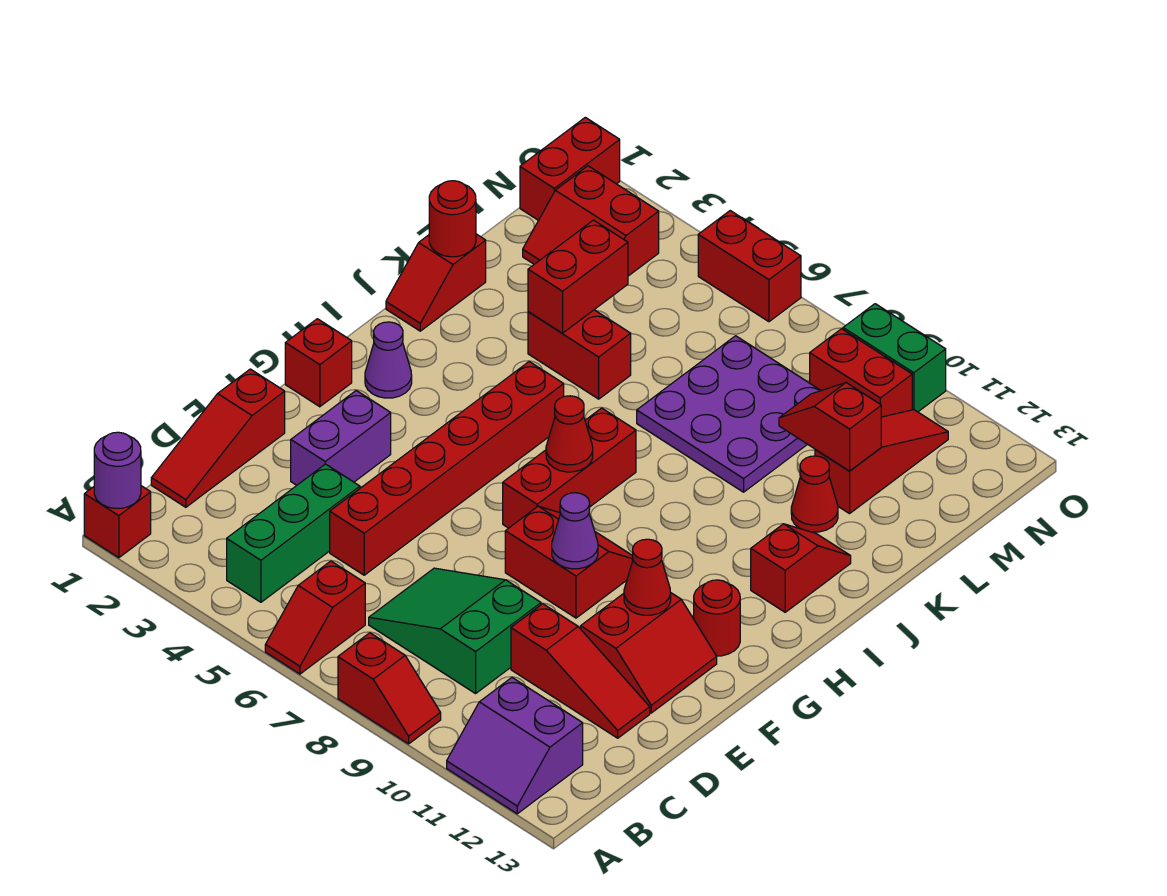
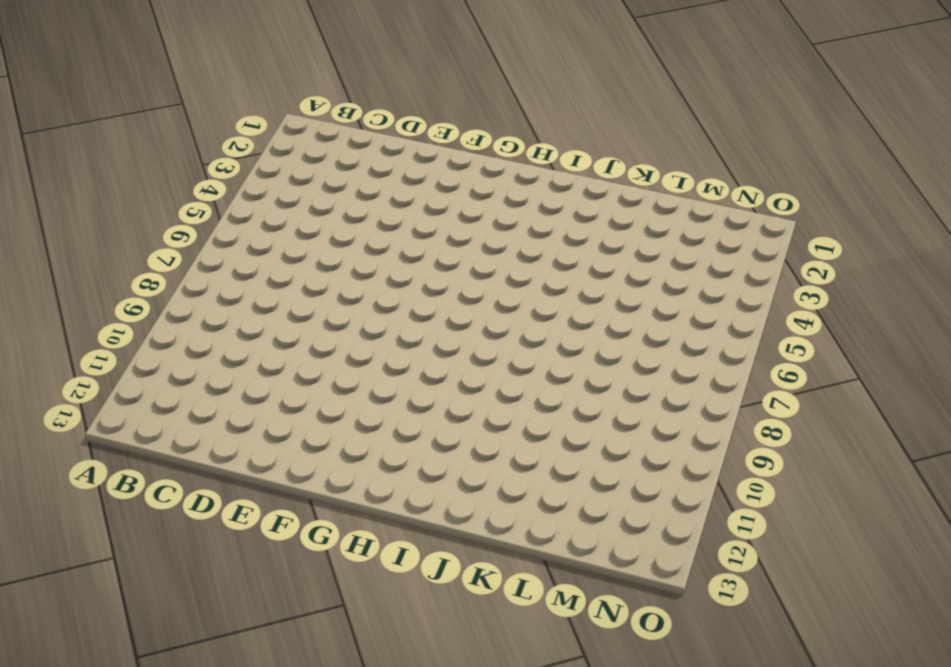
none -> red 1x1 brick [84,486,151,558]
none -> red 1x2 slope [265,561,365,674]
none -> red 1x2 slope [338,633,441,744]
none -> purple 2x2 slope [447,678,583,814]

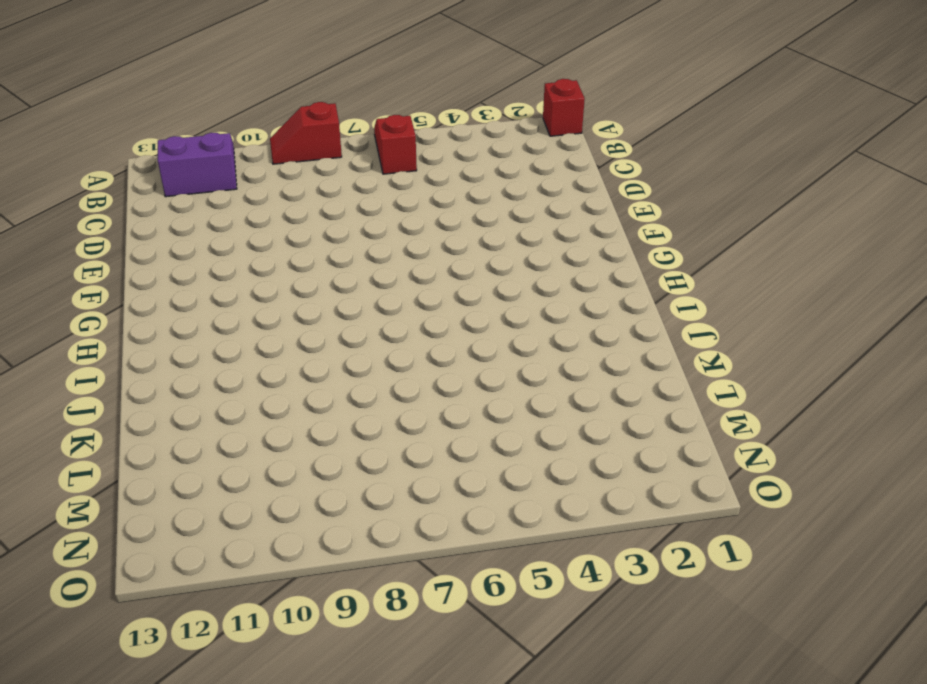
none -> green 1x3 brick [227,464,360,602]
none -> red 1x3 slope [151,369,285,507]
none -> green 2x3 slope [369,568,541,694]
none -> red 1x6 brick [330,362,564,575]

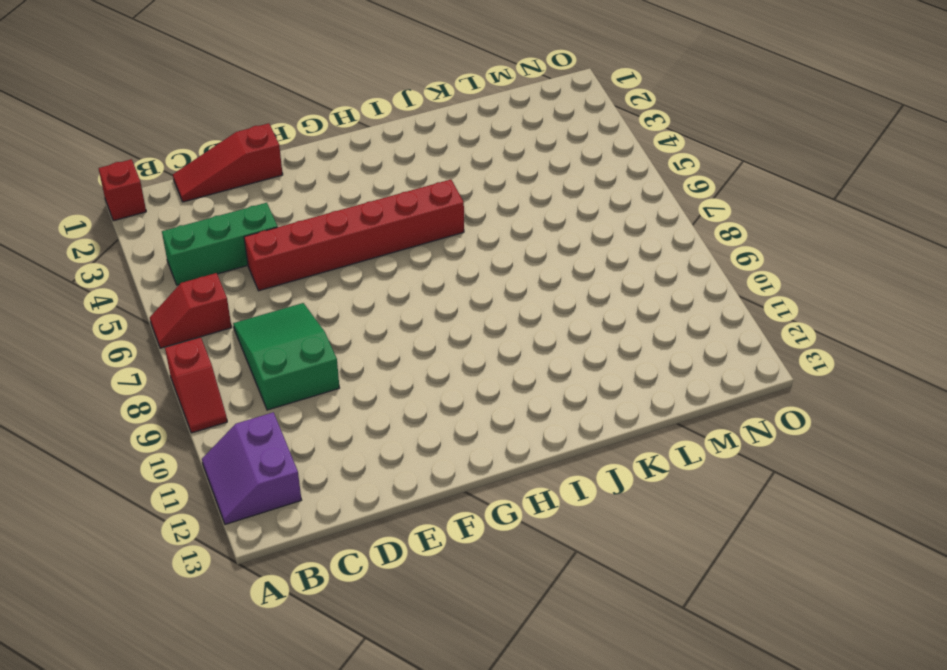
none -> red 1x3 slope [511,604,650,738]
none -> purple 1x2 brick [291,391,391,485]
none -> red 2x2 slope [581,593,717,713]
none -> red 2x2 slope [505,506,633,618]

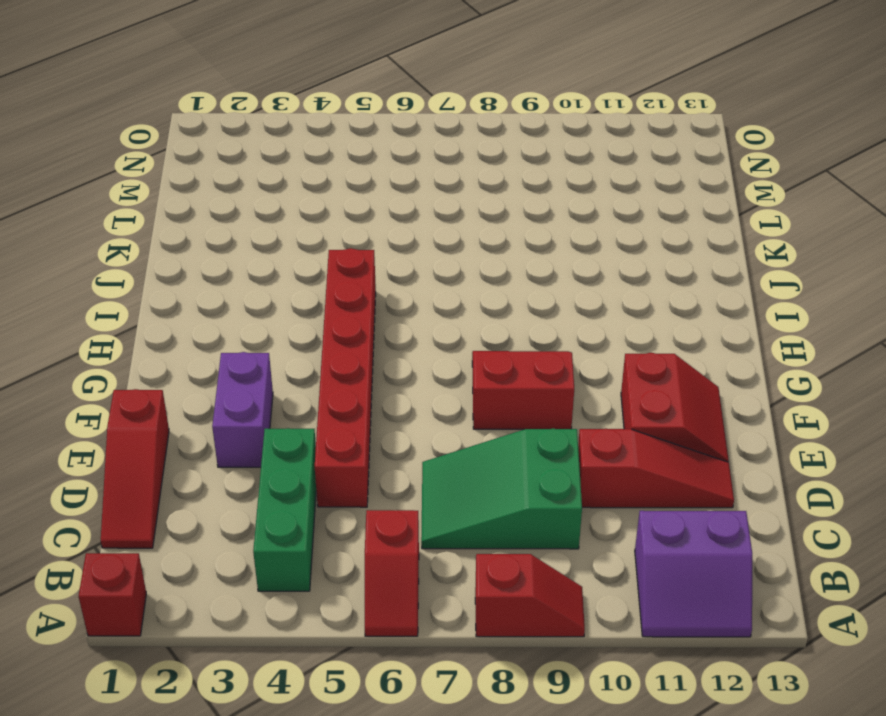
none -> red 1x1 brick [285,319,352,407]
none -> red 1x3 brick [503,408,636,528]
none -> red 1x1 round brick [694,580,740,656]
none -> purple 1x1 cone [365,322,412,398]

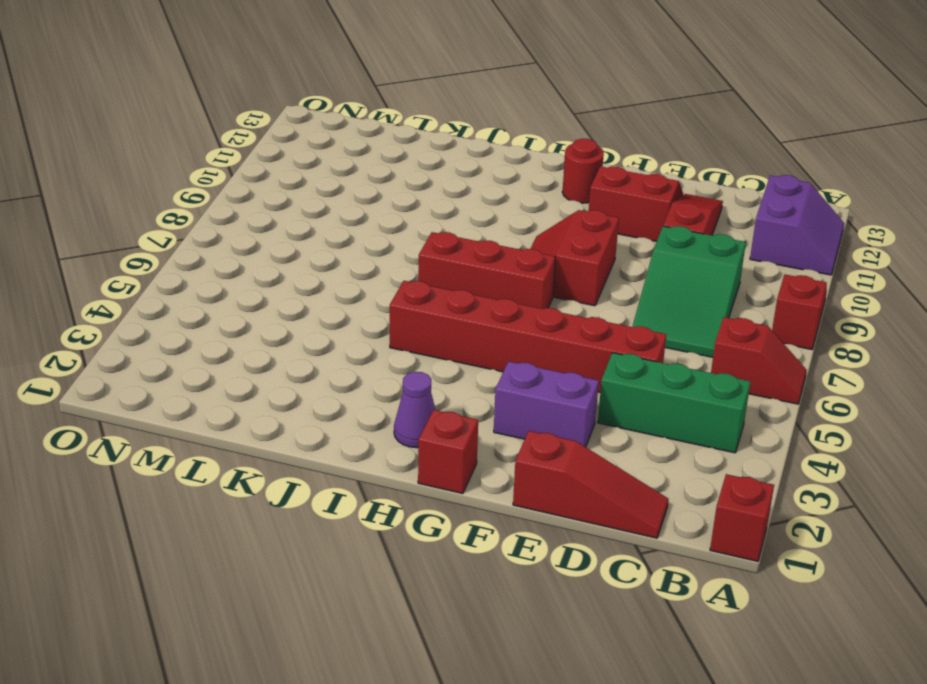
none -> red 1x2 slope [751,524,851,612]
none -> red 1x2 slope [386,234,486,331]
none -> red 1x2 brick [528,310,631,399]
none -> purple 3x3 plate [637,336,821,492]

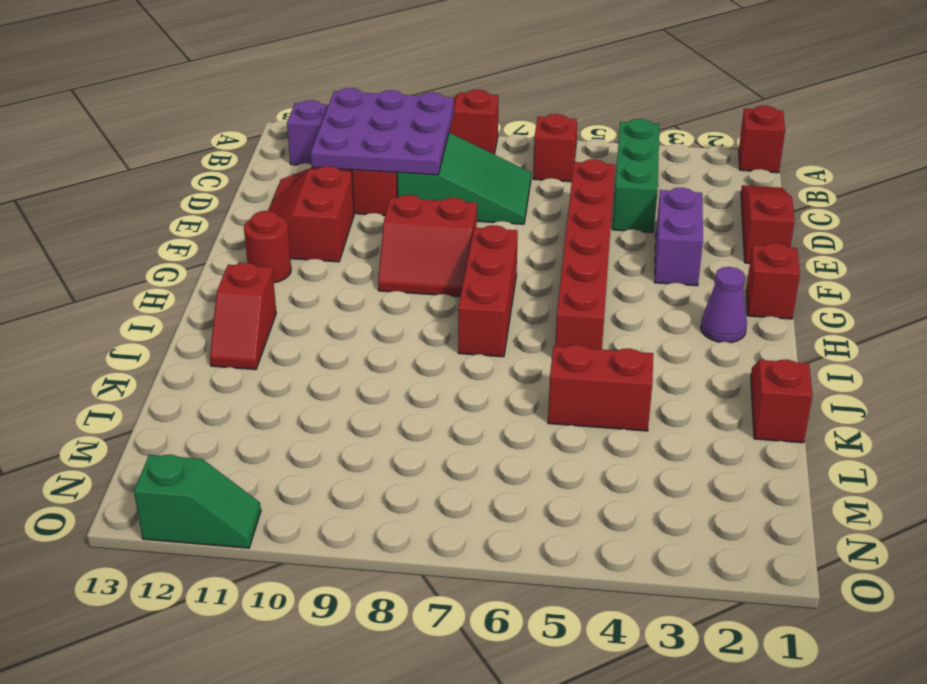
purple 3x3 plate [311,88,454,175] -> purple 3x3 plate moved to [637,336,821,492]
green 1x2 slope [134,454,261,548] -> none
none -> red 1x1 cone [791,456,838,532]
none -> red 1x3 slope [815,410,948,514]
none -> red 2x2 slope [523,166,659,276]
none -> red 1x2 brick [520,117,620,220]

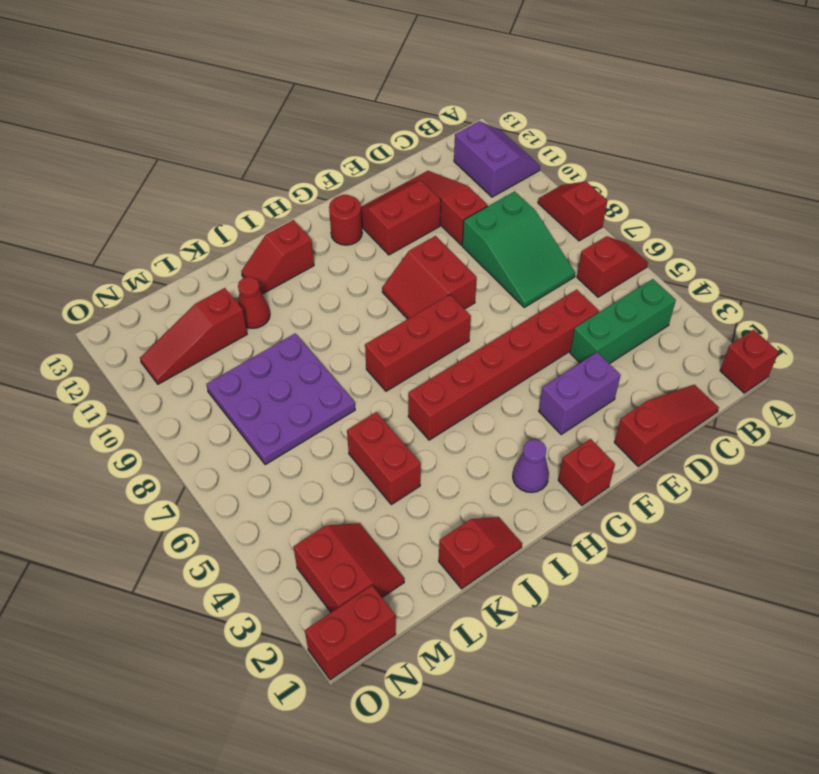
none -> red 1x2 brick [810,329,912,417]
none -> red 1x2 brick [698,211,801,322]
none -> green 1x2 brick [843,304,946,412]
none -> purple 1x1 round brick [94,432,141,508]

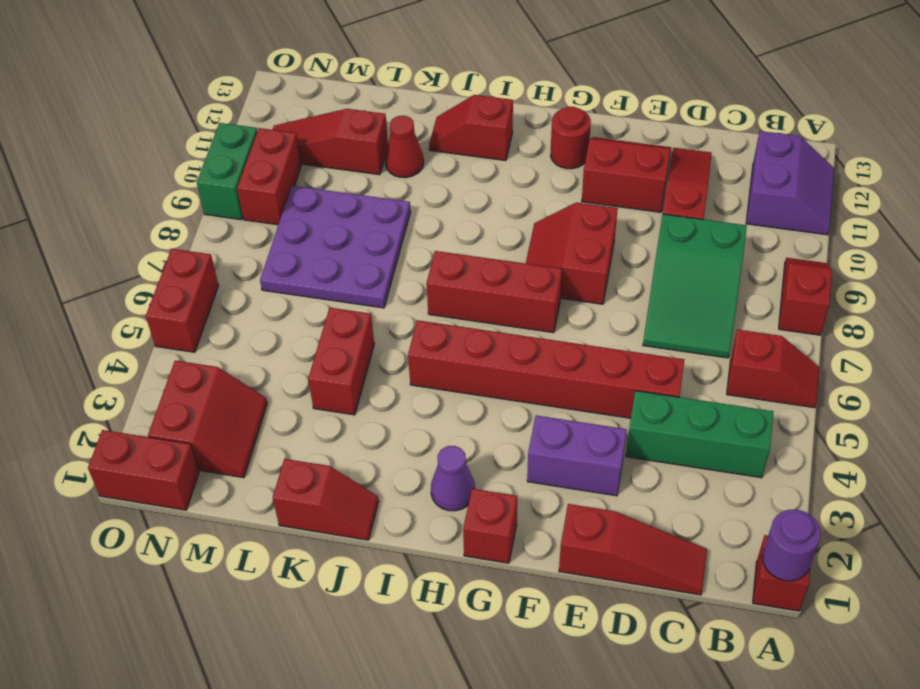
none -> purple 1x1 cone [552,493,598,569]
none -> red 1x1 cone [624,539,671,615]
none -> red 1x1 cone [546,396,593,472]
none -> red 1x1 round brick [429,181,476,257]

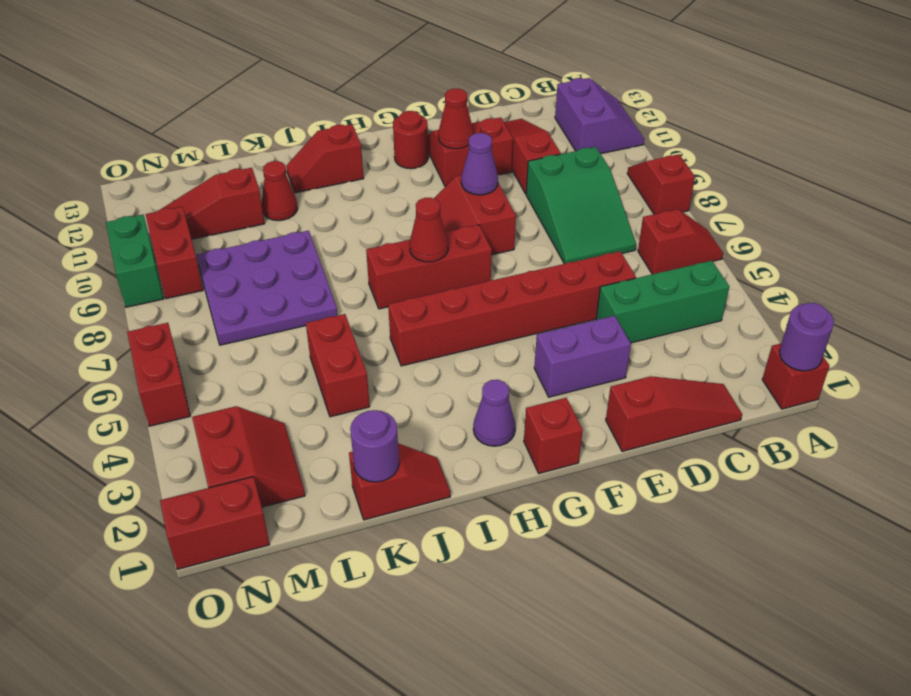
purple 1x1 round brick [350,410,399,482] -> red 1x1 round brick [429,181,476,257]
none -> red 1x2 brick [528,220,628,333]
none -> red 1x2 slope [779,383,881,471]

